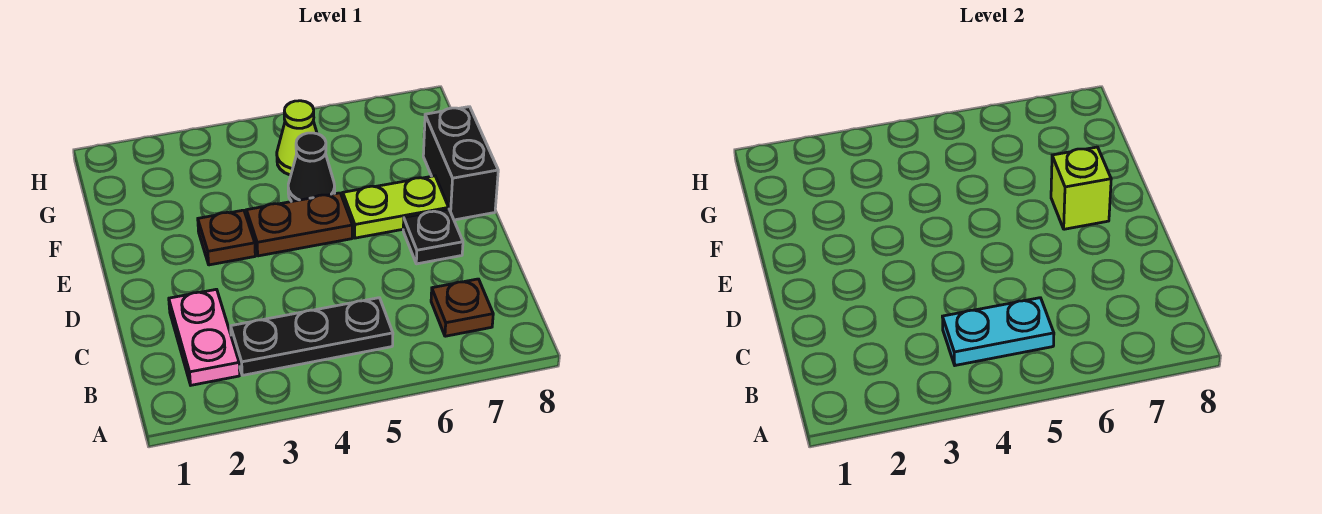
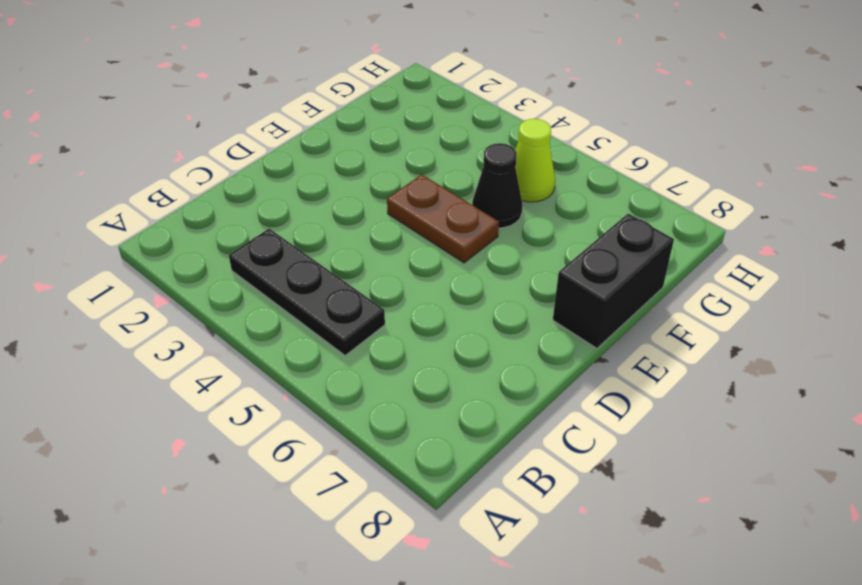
none -> pink 1x2 plate [169,289,240,385]
none -> brown 1x1 plate [431,279,493,336]
none -> black 1x1 plate [403,209,463,264]

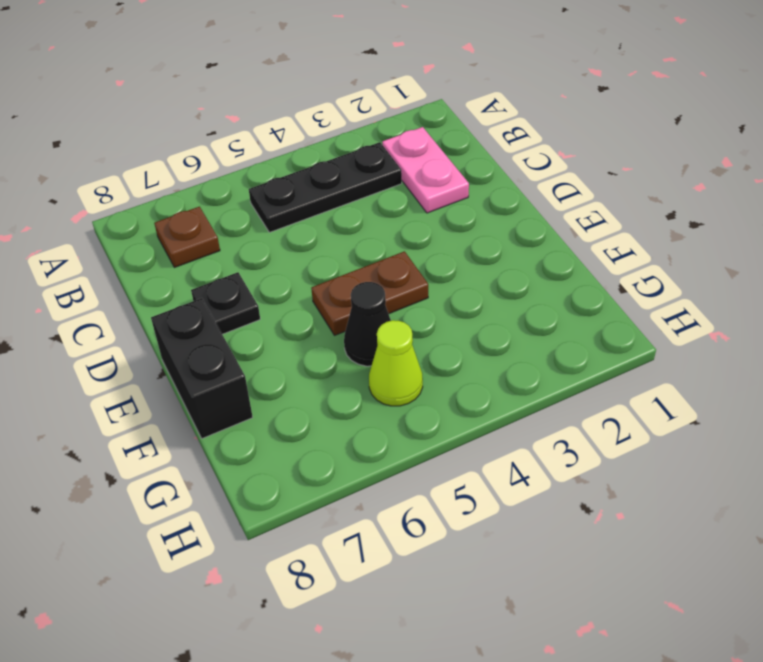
none -> brown 1x1 plate [198,210,255,265]
none -> lime 1x2 plate [343,176,449,238]
none -> cyan 1x2 plate [942,298,1054,365]

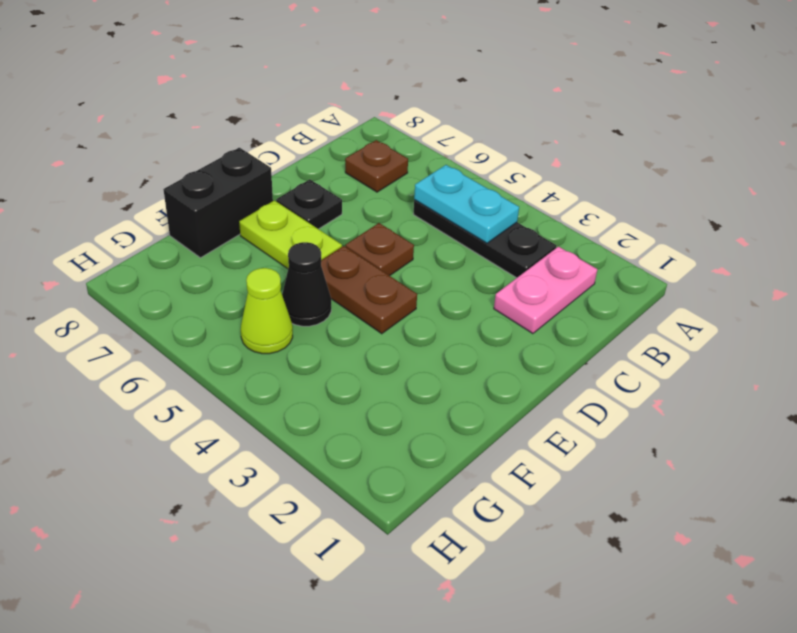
brown 1x1 plate [345,223,414,276] -> brown 1x1 plate moved to [198,210,255,265]
none -> lime 1x1 brick [1051,147,1111,229]

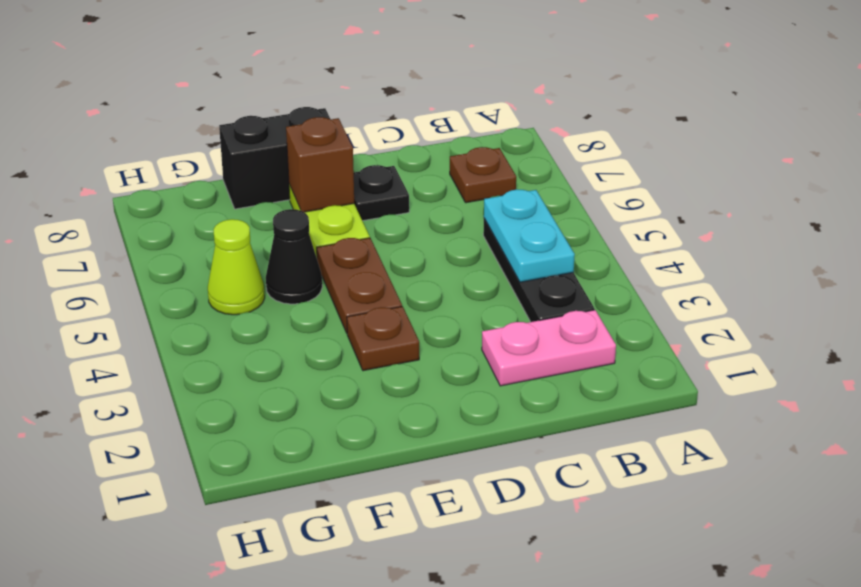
brown 1x1 brick [286,117,354,212] -> lime 1x1 brick [1051,147,1111,229]

